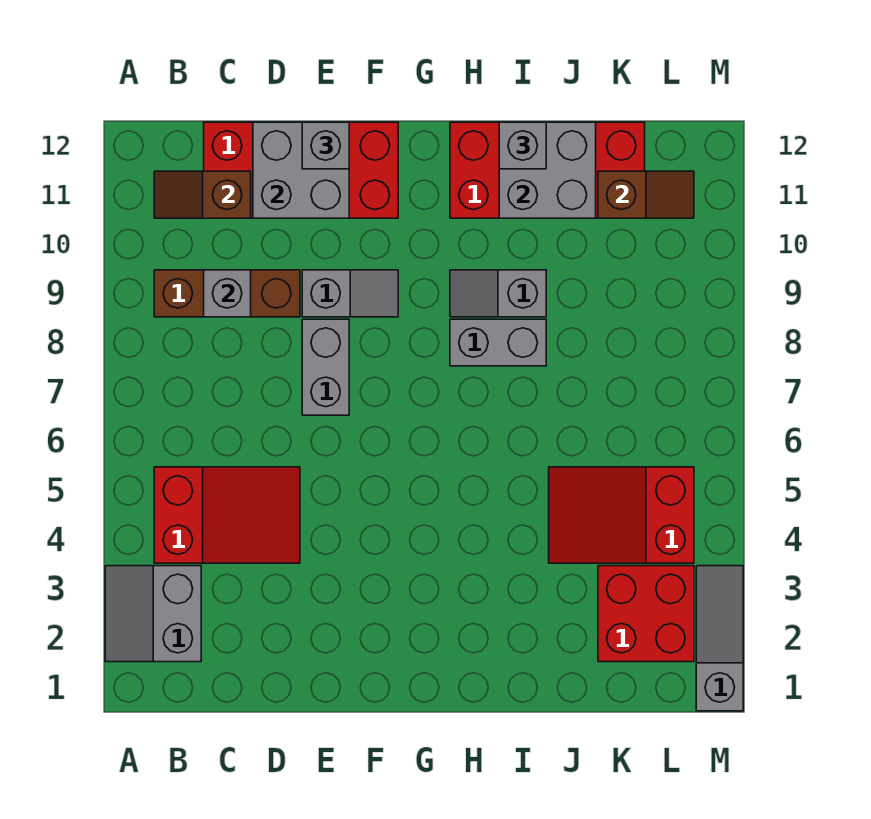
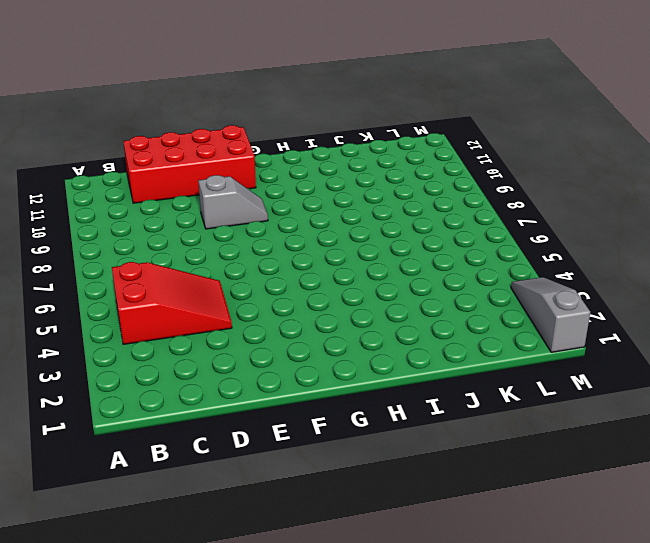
none -> grey 2x2 slope [105,566,201,662]
none -> brown 1x3 brick [154,270,300,317]
none -> grey 1x2 brick [302,319,349,415]

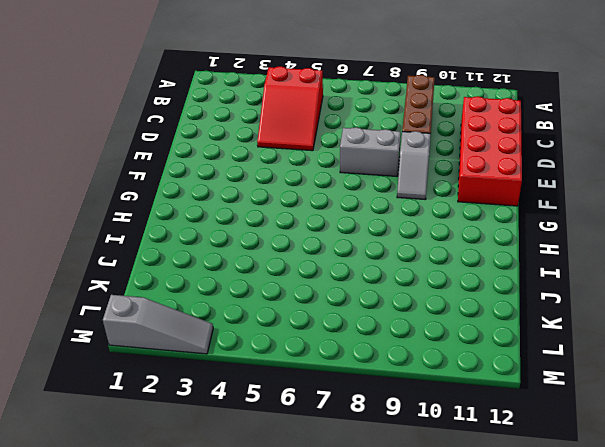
none -> grey 2x2 slope [105,566,201,662]
none -> grey 1x2 brick [450,319,546,366]
none -> grey 1x2 slope [450,270,546,317]

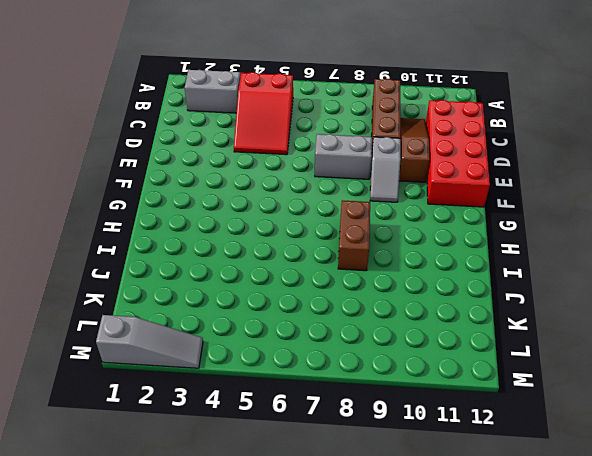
brown 1x3 slope [399,118,430,182] -> none
brown 1x2 brick [338,200,370,271] -> grey 1x2 brick [450,319,546,366]
none -> grey 1x2 slope [450,270,546,317]
none -> red 2x4 brick [450,122,645,218]
none -> red 2x3 slope [549,467,694,563]

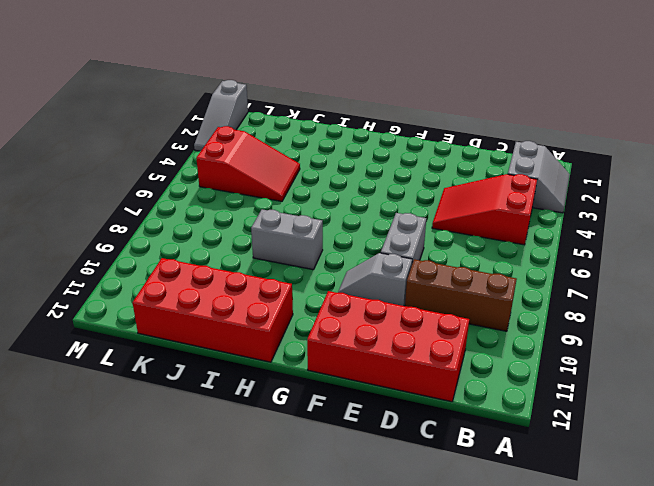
none -> grey 1x2 slope [450,270,546,317]
none -> red 2x2 brick [598,566,694,662]
none -> brown 1x2 slope [154,171,251,218]

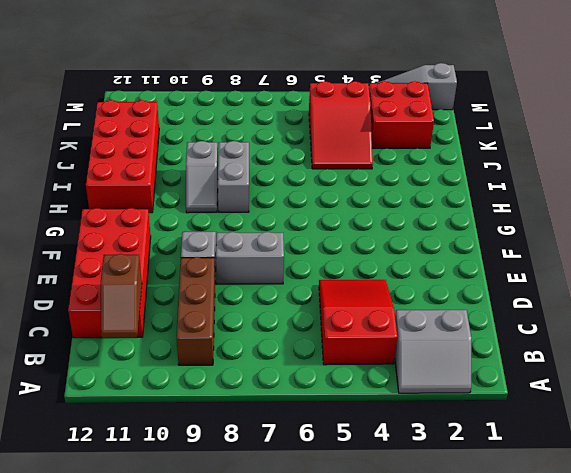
none -> grey 1x1 brick [204,270,251,317]
none -> grey 2x2 brick [253,122,349,218]
none -> grey 2x2 brick [499,122,596,218]

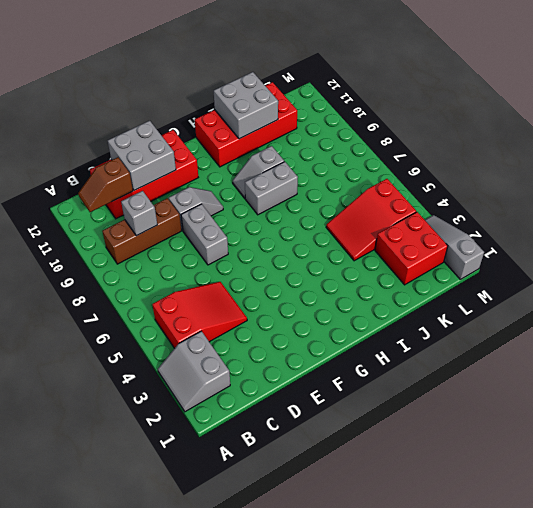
none -> brown 1x2 slope [598,171,694,218]
none -> grey 1x1 brick [302,122,349,169]
none -> grey 1x1 brick [499,122,546,169]

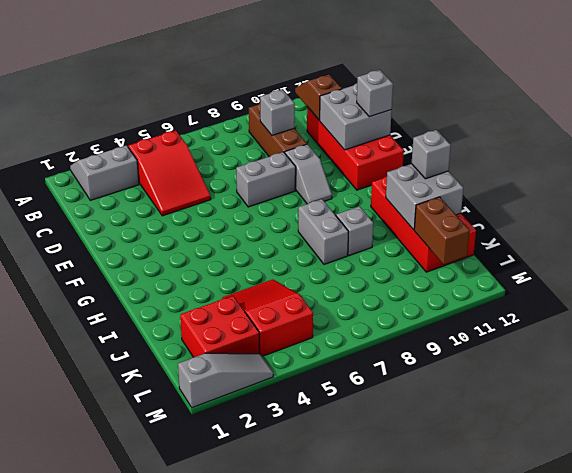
brown 1x2 brick [414,197,470,264] -> brown 1x2 slope [598,171,694,218]

